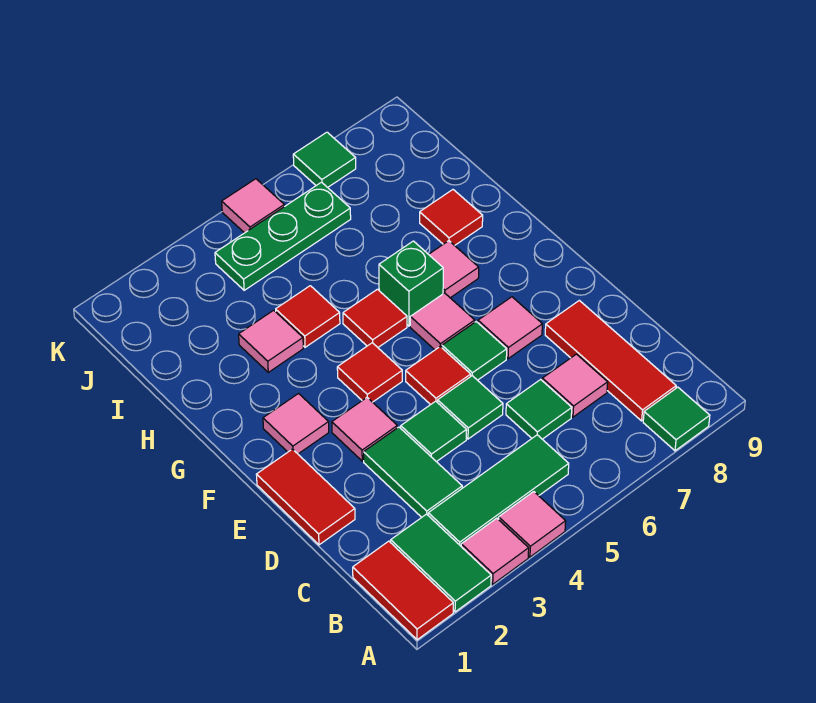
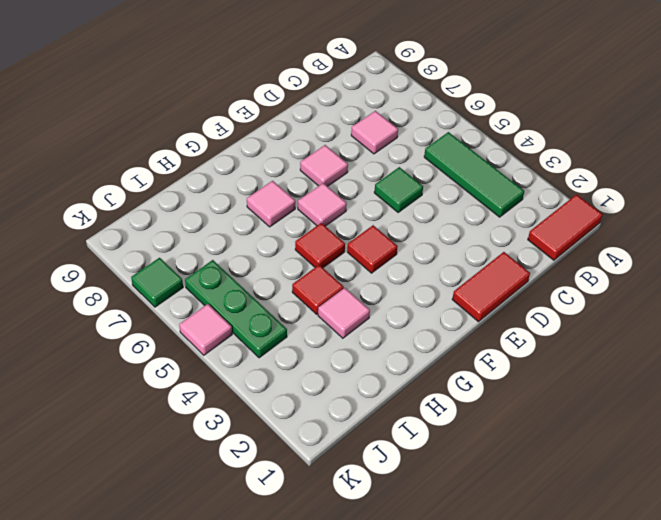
none -> green 1x2 tile [391,514,491,612]
none -> pink 1x1 tile [461,518,529,584]
none -> pink 1x1 tile [499,492,566,557]

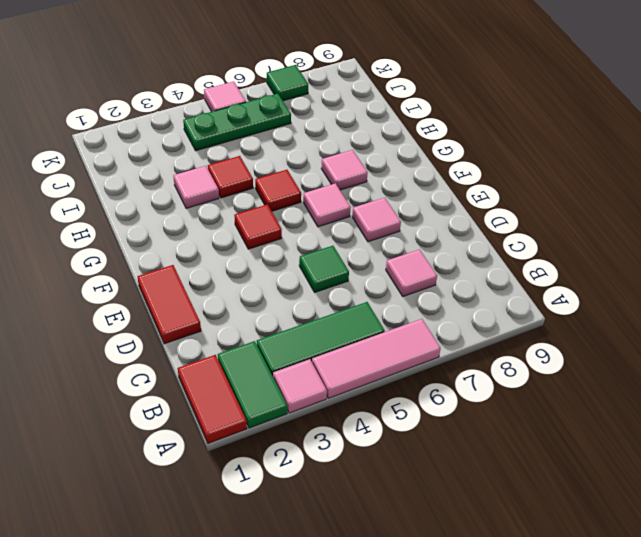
pink 1x3 tile [312,319,441,398] -> pink 1x1 tile [499,492,566,557]
none -> green 1x1 tile [643,387,710,451]
none -> red 1x3 tile [545,300,676,421]
none -> green 1x2 tile [364,427,462,517]

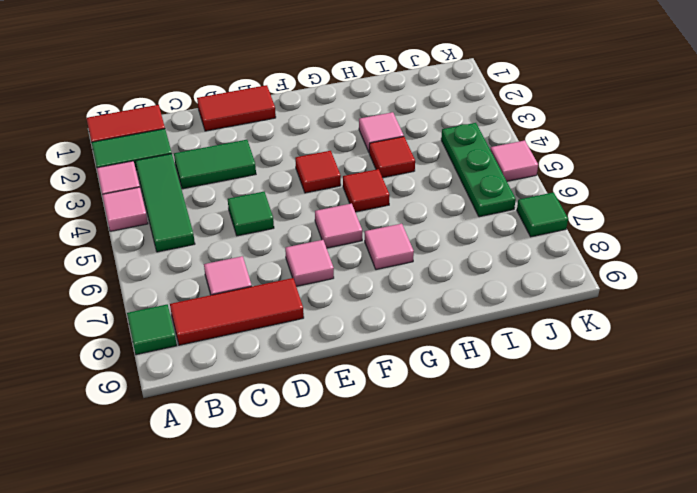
none -> green 1x1 tile [506,379,572,439]
none -> green 1x1 tile [401,401,467,462]
none -> pink 1x1 tile [332,398,397,461]

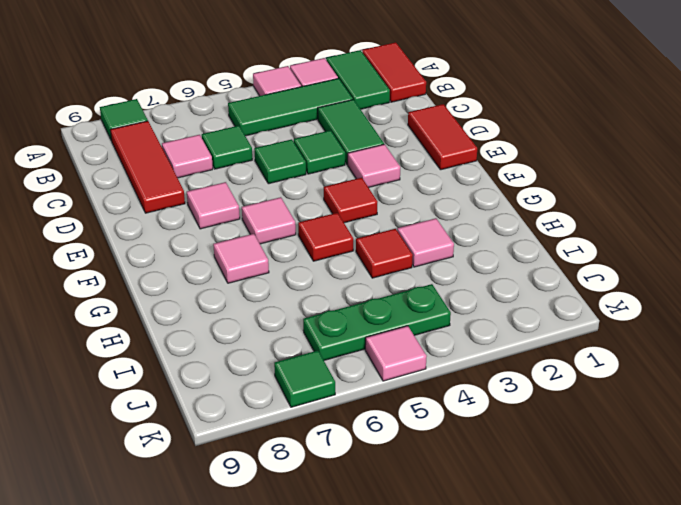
none -> red 1x1 tile [406,347,471,405]
none -> green 1x1 tile [442,322,507,380]
none -> pink 1x1 tile [263,394,329,454]

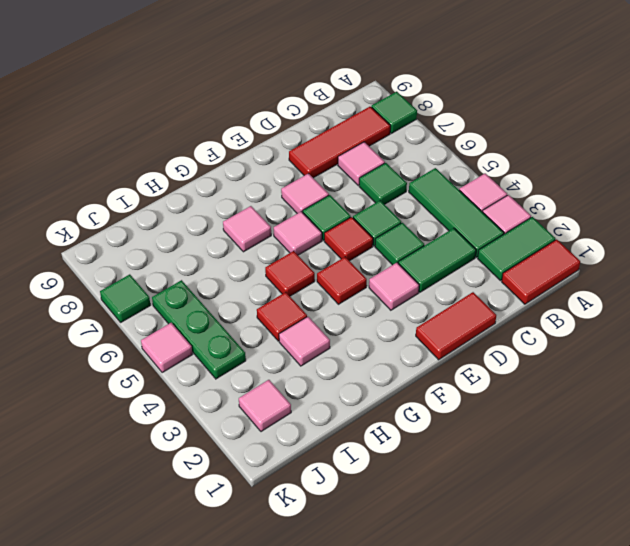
pink 1x1 tile [239,380,291,432] -> pink 1x1 tile moved to [263,394,329,454]
none -> green 1x1 brick [379,241,443,326]
none -> red 1x1 tile [420,190,483,245]

